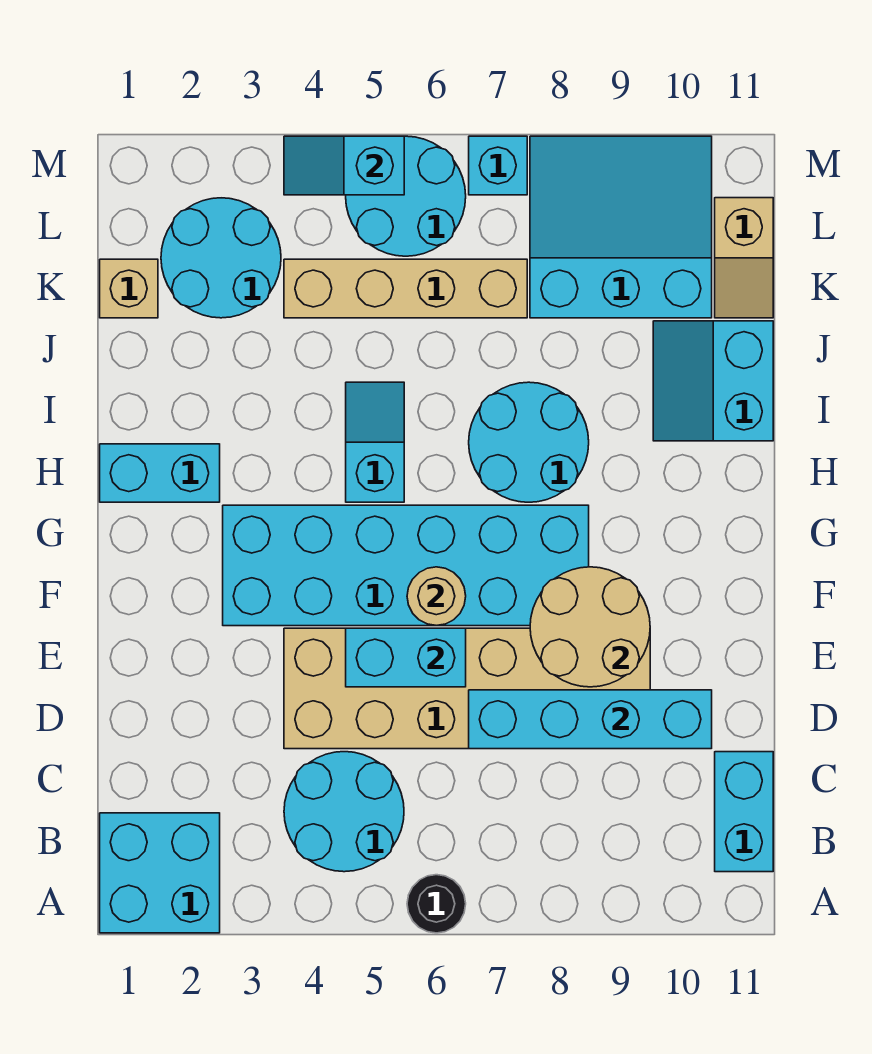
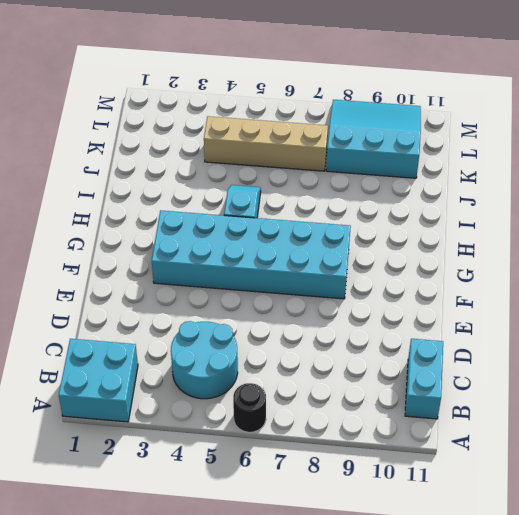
none -> tan 2x6 brick [284,628,650,749]
none -> cyan 1x2 brick [100,444,220,502]
none -> cyan 2x2 round brick [469,382,589,502]

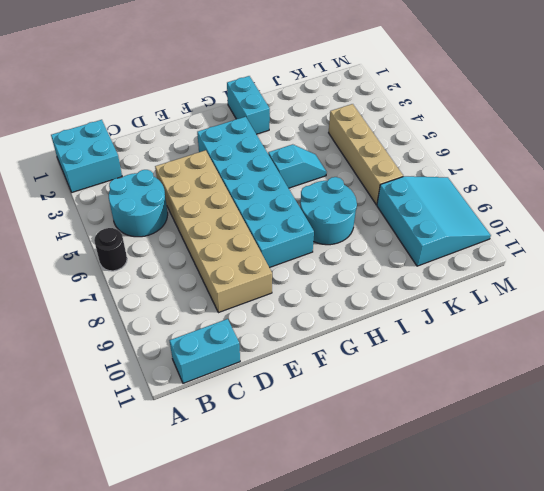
none -> cyan 2x2 slope [653,321,773,441]
none -> tan 1x1 brick [100,259,158,318]
none -> cyan 2x2 round brick [161,198,281,318]

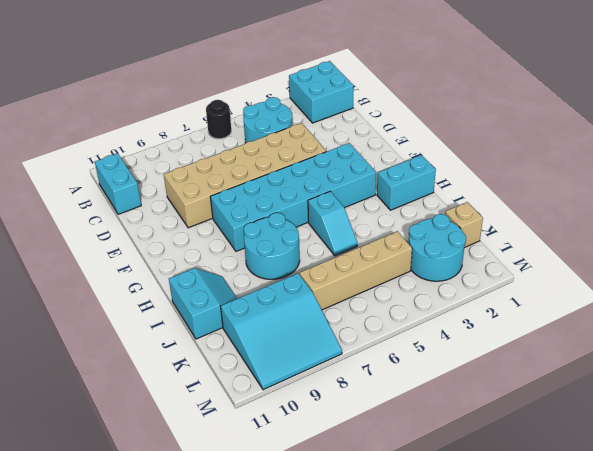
none -> tan 1x2 slope [715,198,773,318]
none -> cyan 2x2 round brick [346,136,466,256]
none -> cyan 1x1 brick [469,136,527,195]

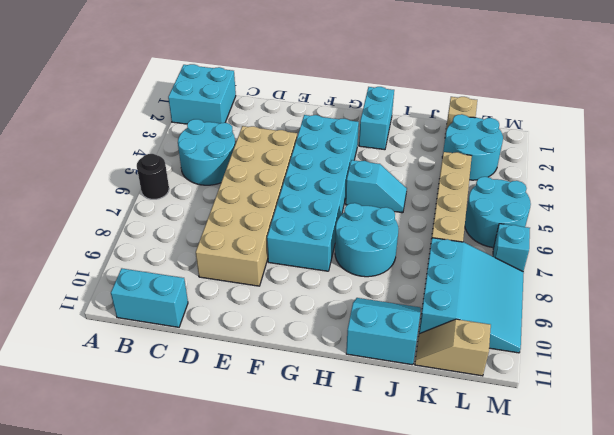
none -> cyan 1x4 brick [469,690,712,749]
none -> cyan 1x2 brick [346,628,466,687]
none -> tan 2x2 round brick [530,567,650,687]

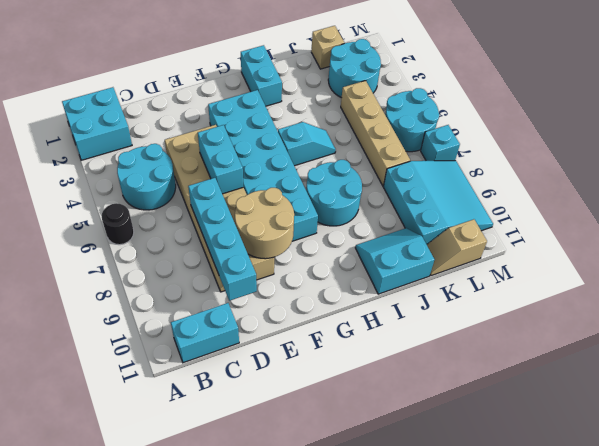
none -> tan 1x1 round brick [407,567,466,626]
none -> cyan 1x2 slope [284,136,404,195]

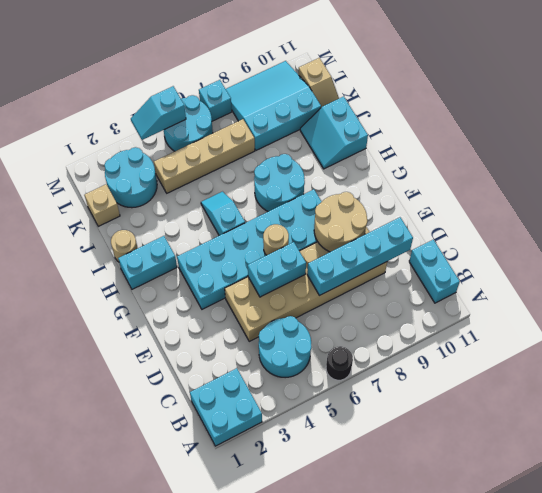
tan 1x1 round brick [111,230,138,262] -> none

